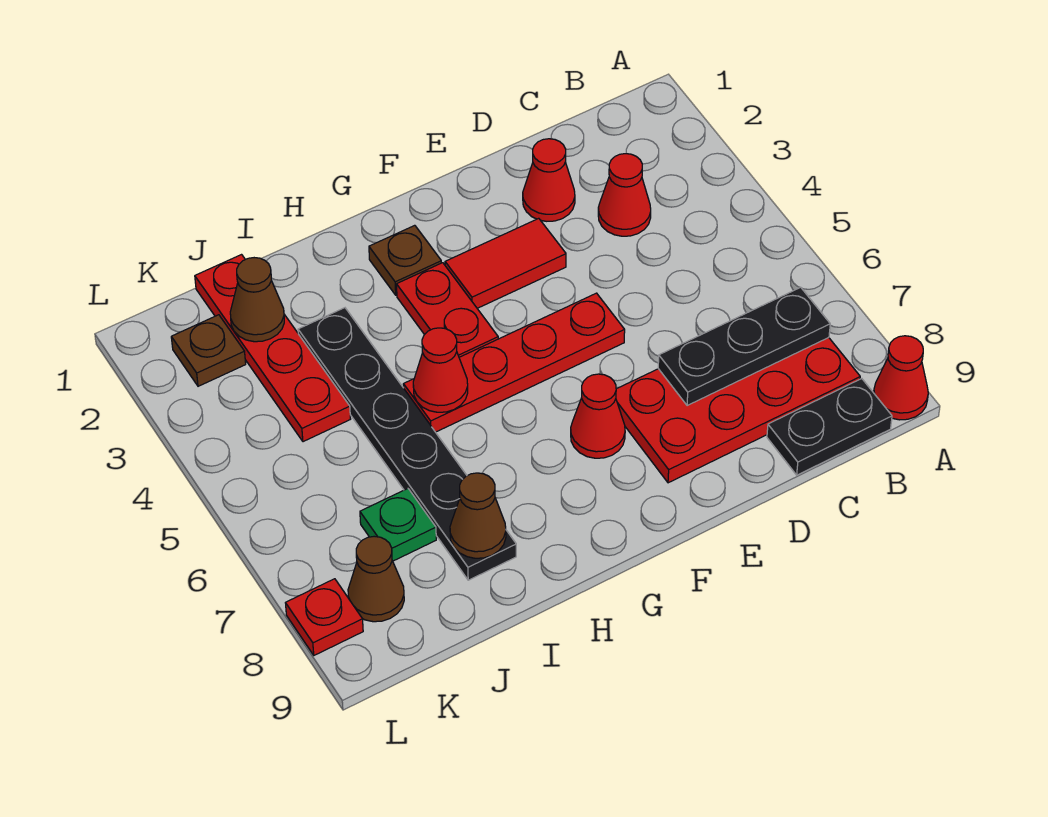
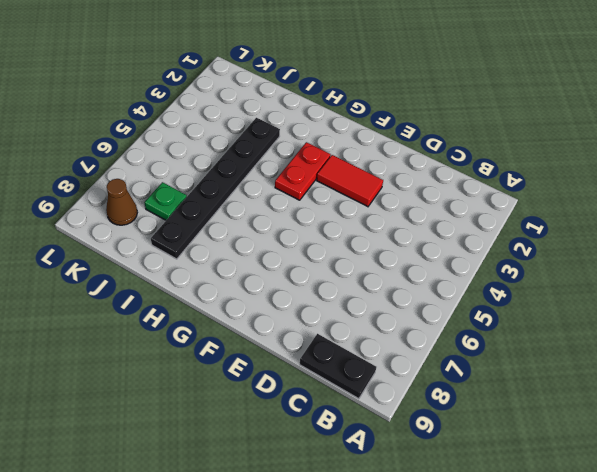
none -> red 1x1 cone [874,336,928,420]
none -> red 2x4 plate [616,338,860,483]
none -> red 1x1 cone [598,154,651,236]

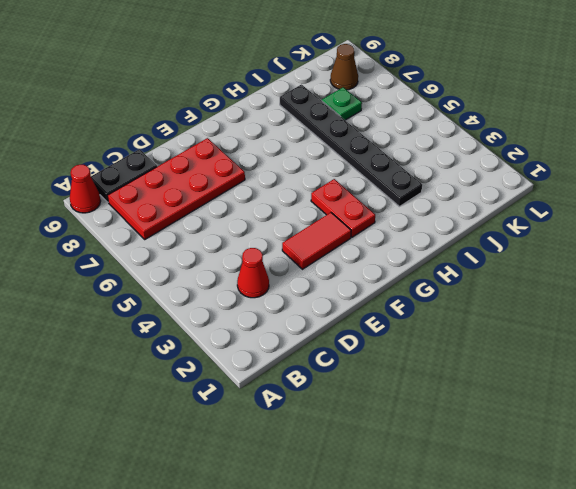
none -> red 1x1 cone [523,139,575,221]
none -> red 1x4 plate [403,293,625,432]
none -> red 1x1 cone [571,374,625,458]

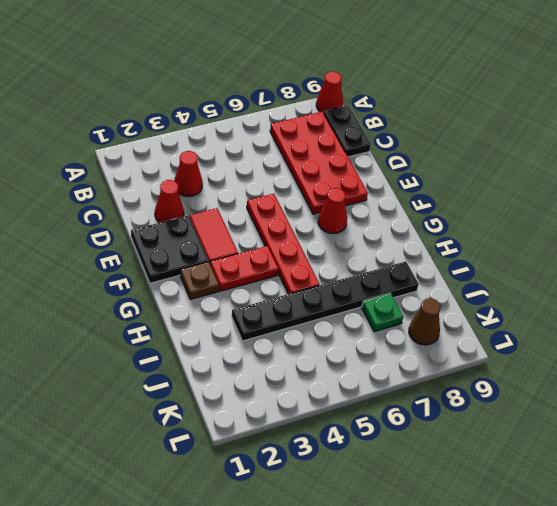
black 2x2 plate [131,216,208,283] -> none
none -> red 1x4 plate [195,255,350,442]
none -> brown 1x1 plate [171,315,246,386]
none -> red 1x1 plate [286,579,363,655]

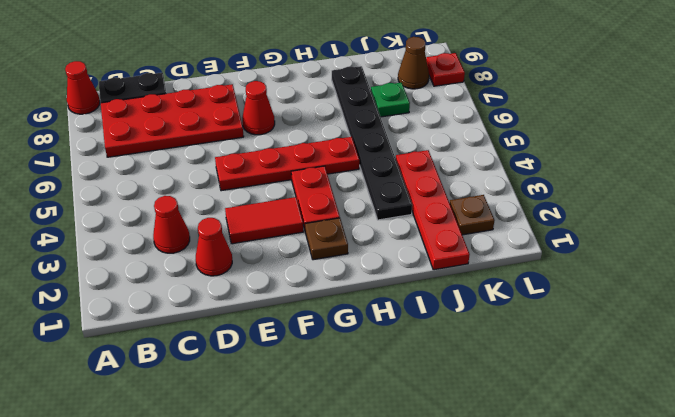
none -> black 1x3 plate [658,287,830,406]
none -> red 1x1 cone [413,328,468,412]
none -> brown 1x1 cone [450,473,506,558]

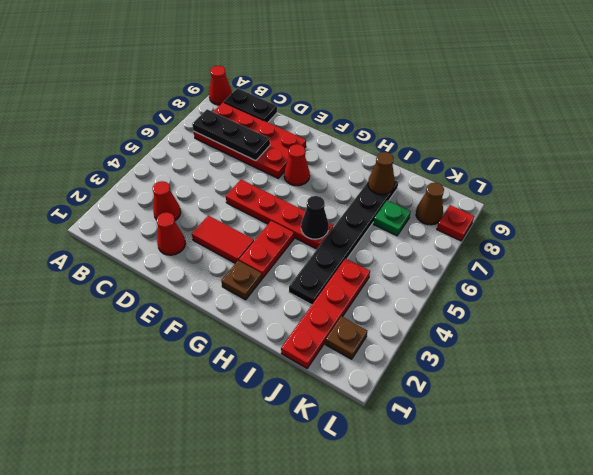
black 1x1 cone [301,196,329,239] -> red 1x1 cone [413,328,468,412]
none -> brown 1x1 cone [230,258,284,342]

